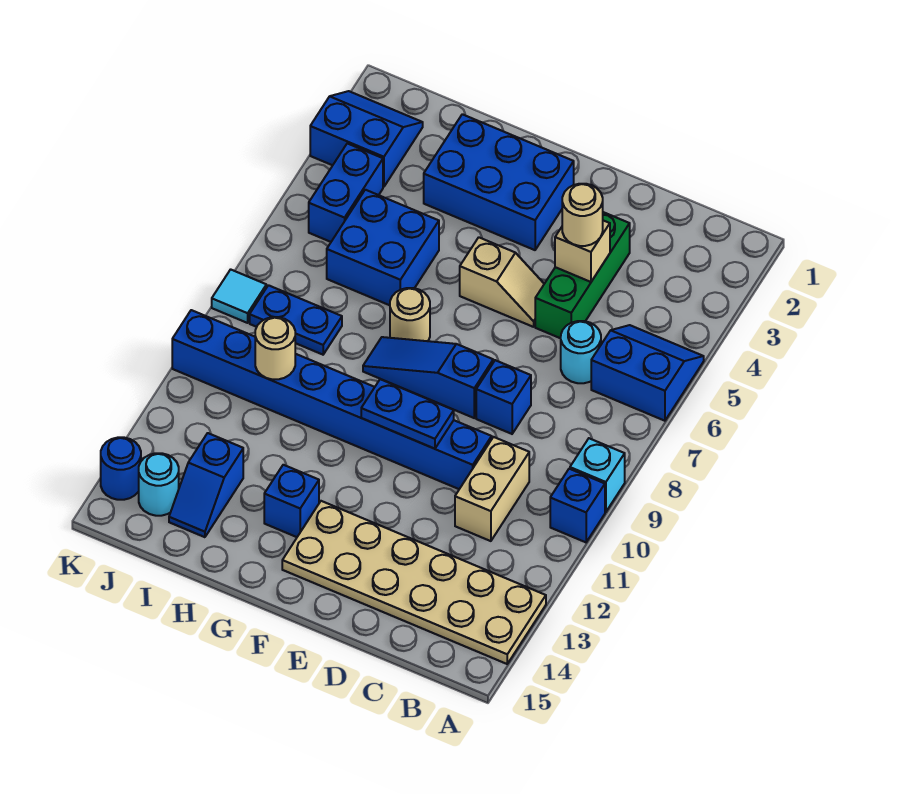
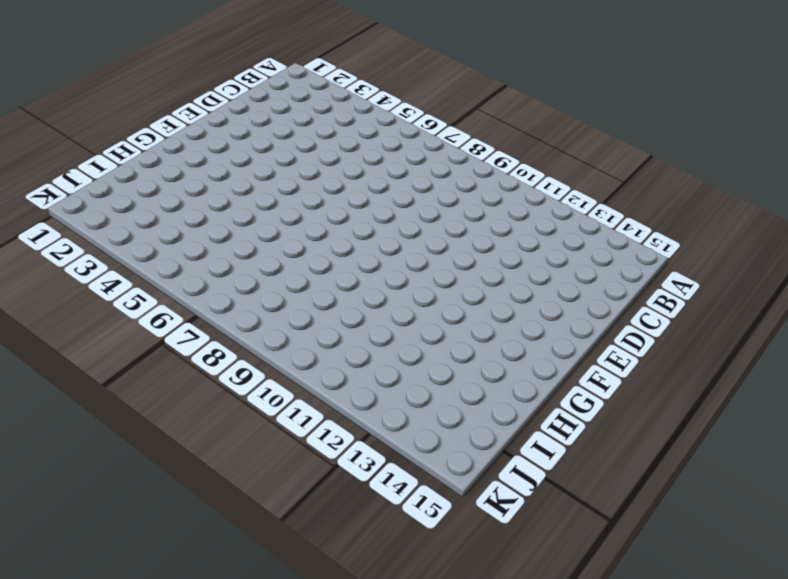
none -> blue 2x2 slope [591,325,704,421]
none -> cyan 1x1 brick [570,438,625,512]
none -> blue 1x1 brick [550,469,605,542]

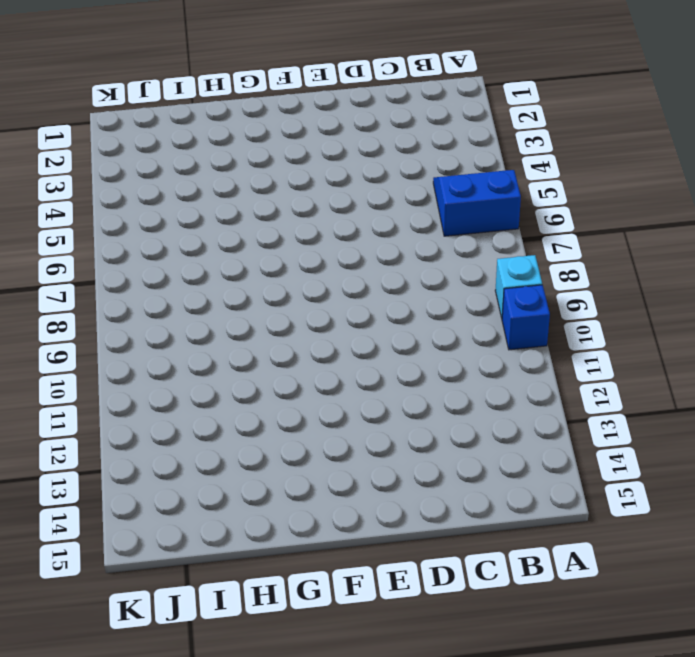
none -> tan 2x6 plate [282,501,546,664]
none -> cyan 1x1 round brick [561,321,601,383]
none -> tan 1x2 brick [455,437,529,541]

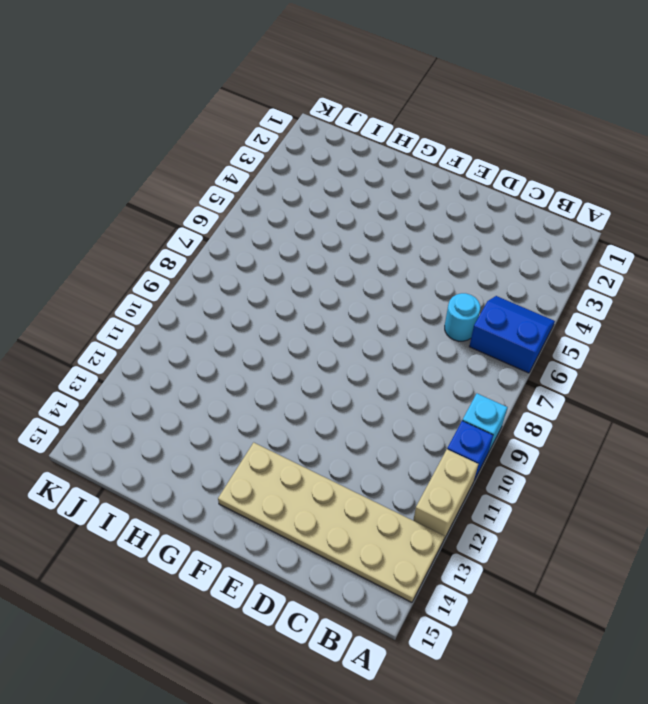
tan 1x2 brick [413,449,478,539] -> tan 1x2 brick moved to [455,437,529,541]
none -> green 1x3 brick [535,212,630,338]
none -> blue 1x1 brick [476,360,531,434]
none -> blue 1x8 brick [172,310,492,489]

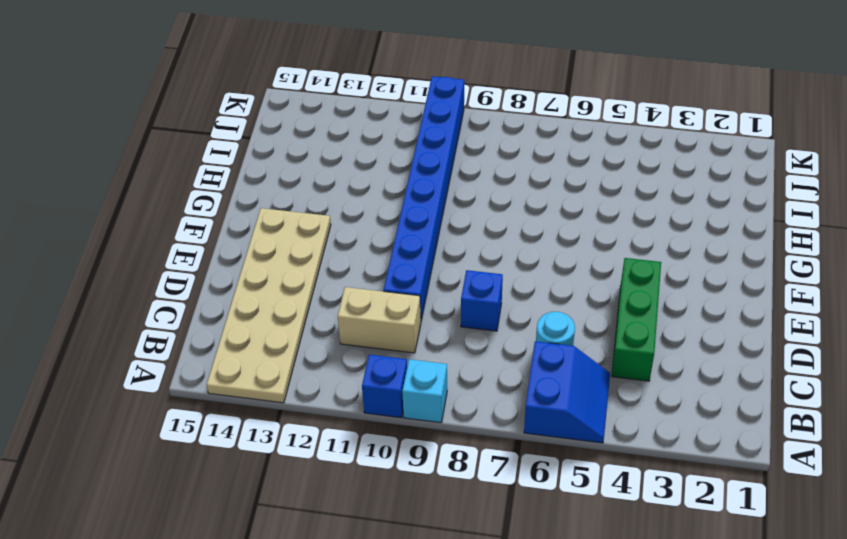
green 1x3 brick [612,258,661,381] -> green 1x3 brick turned to [535,212,630,338]
none -> tan 1x2 slope [460,237,544,327]
none -> blue 1x3 slope [363,337,493,418]
none -> blue 2x3 brick [424,114,574,250]

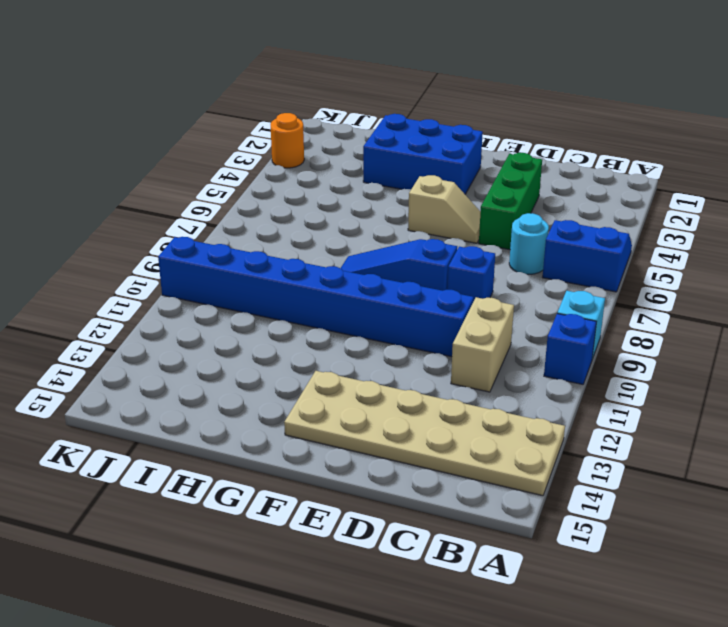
orange 1x1 round brick [270,113,304,168] -> blue 2x2 slope [310,91,423,187]
none -> tan 1x1 round brick [390,288,430,341]
none -> blue 1x1 brick [264,465,319,537]
none -> blue 2x2 brick [327,190,439,305]

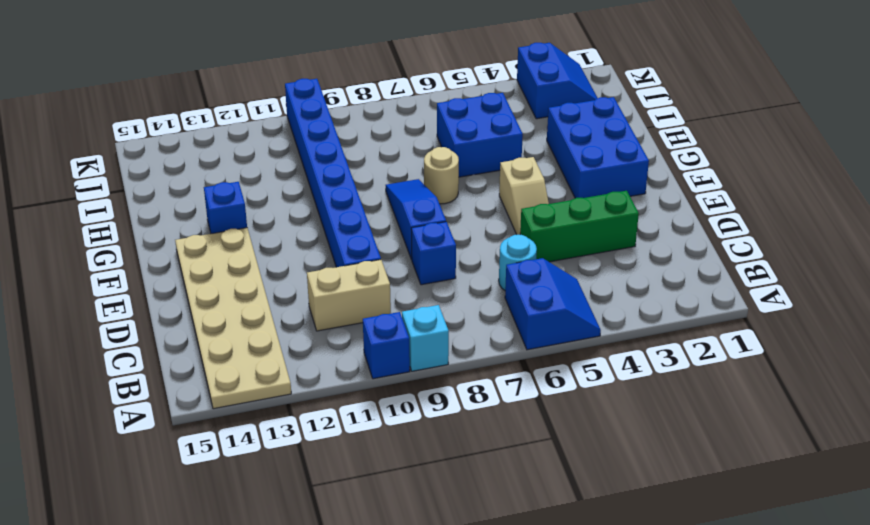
none -> blue 1x2 plate [250,285,342,355]
none -> blue 1x2 slope [169,433,243,537]
none -> blue 1x2 brick [309,143,383,242]

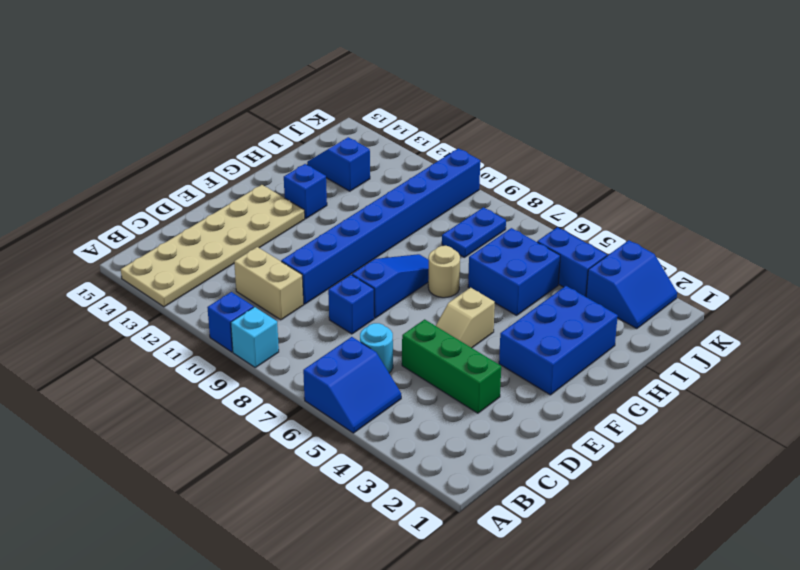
none -> cyan 1x1 round brick [139,453,179,516]
none -> cyan 1x1 tile [212,269,266,323]
none -> blue 1x1 round brick [101,437,141,500]

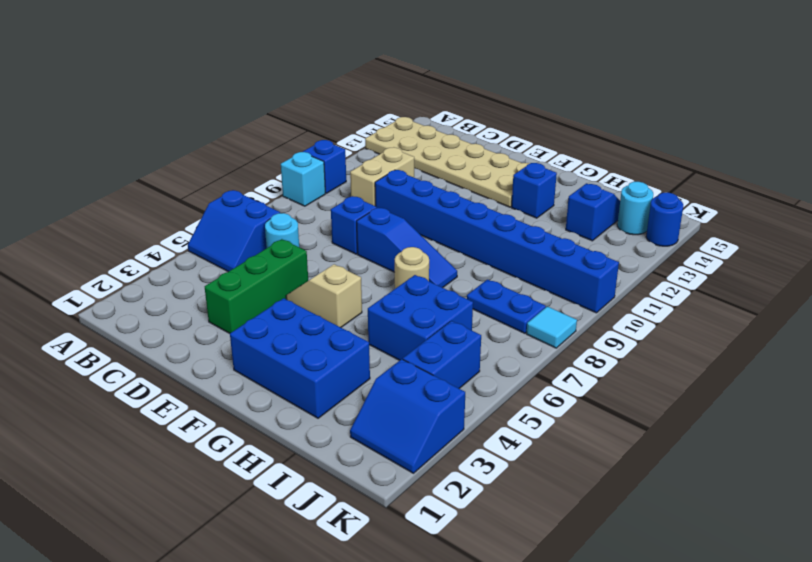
none -> tan 1x1 brick [555,221,610,282]
none -> blue 1x2 plate [361,379,454,449]
none -> tan 1x1 round brick [255,317,295,379]

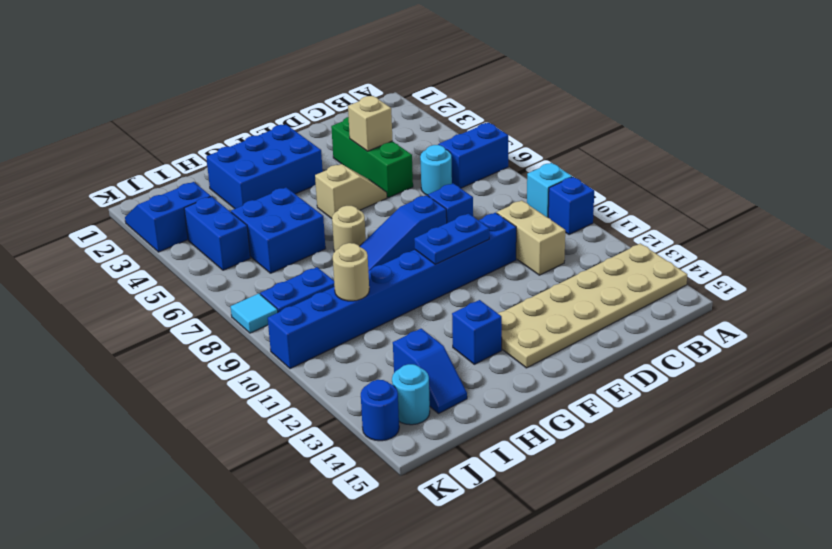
none -> tan 1x1 round brick [562,184,603,246]

